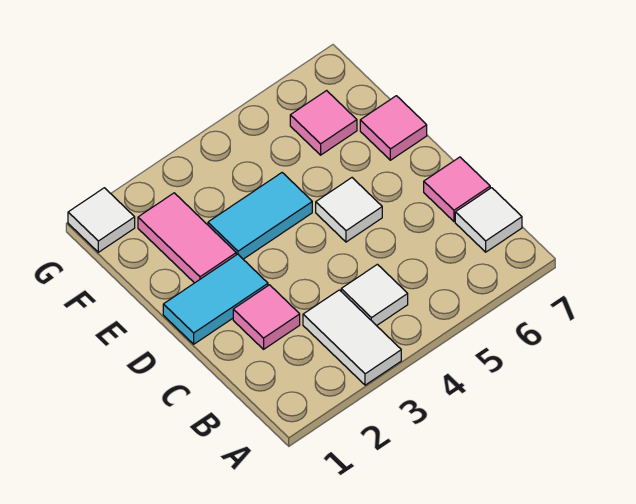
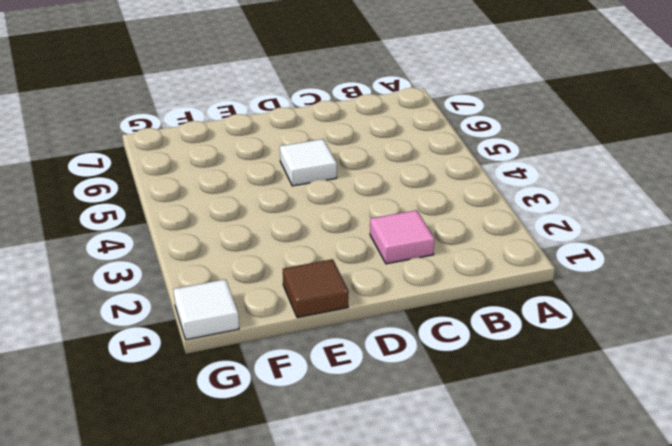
brown 1x1 tile [283,259,349,318] -> none
none -> white 1x2 tile [303,290,401,385]
none -> white 1x1 tile [341,264,408,326]
none -> white 1x1 tile [455,188,522,252]

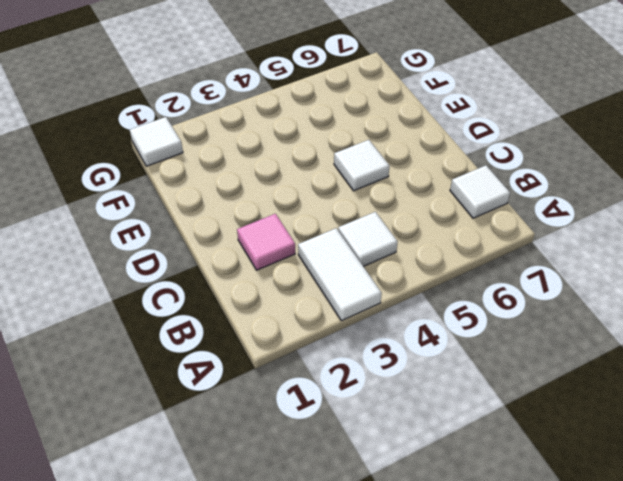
none -> pink 1x1 tile [424,157,490,221]
none -> cyan 1x2 tile [163,254,268,344]
none -> pink 1x2 tile [138,193,236,283]

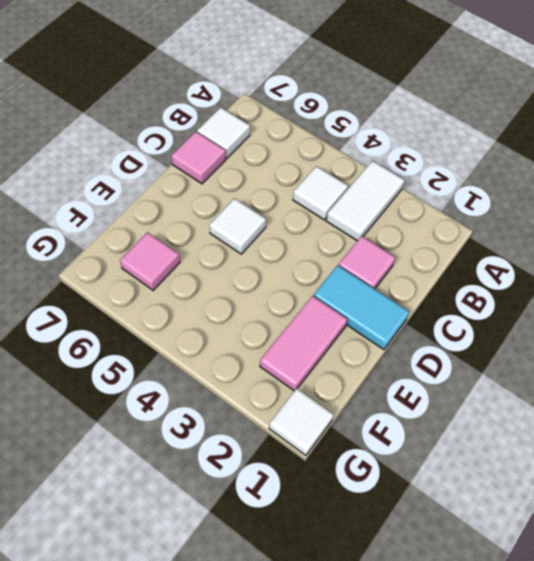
none -> cyan 1x2 tile [208,173,312,259]
none -> pink 1x1 tile [360,96,427,160]

